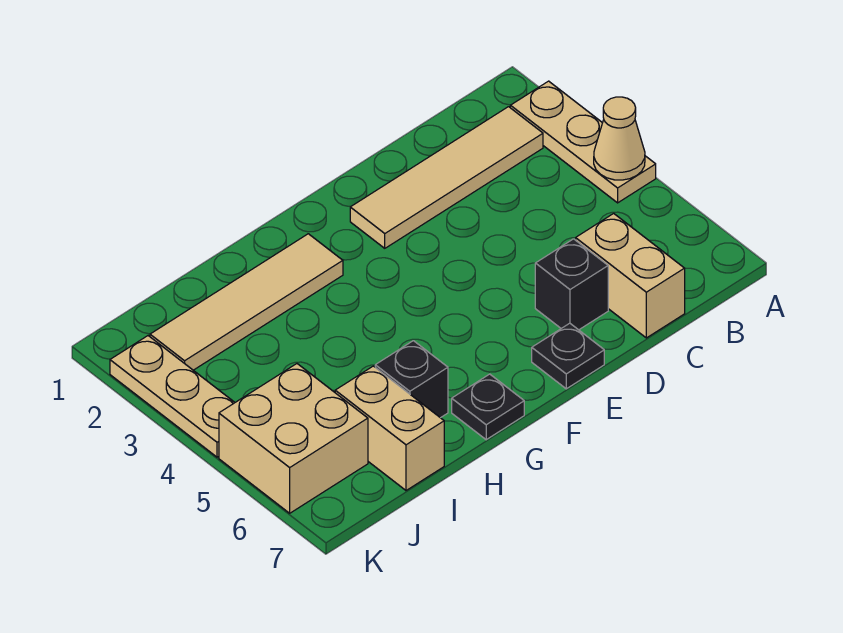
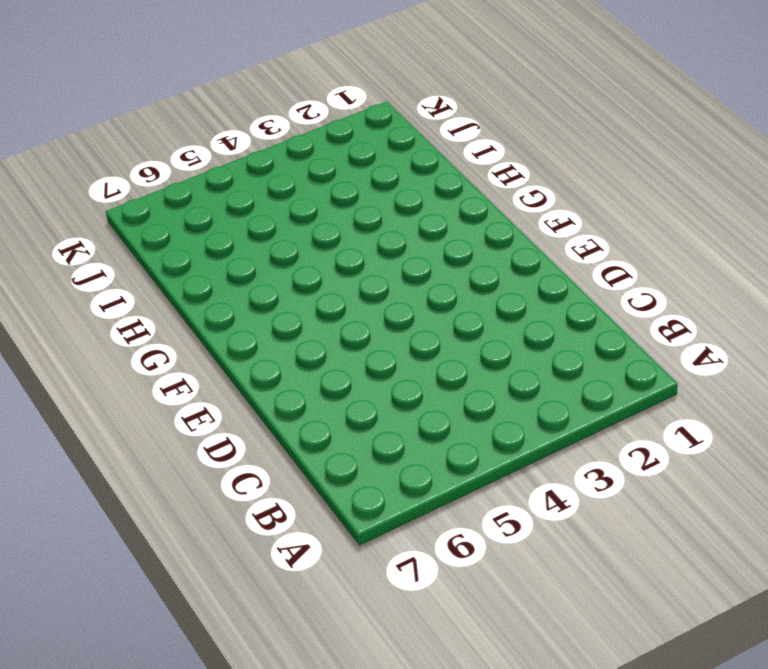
none -> tan 1x3 plate [510,81,656,203]
none -> tan 1x4 tile [350,107,543,248]
none -> tan 1x2 brick [576,213,685,338]

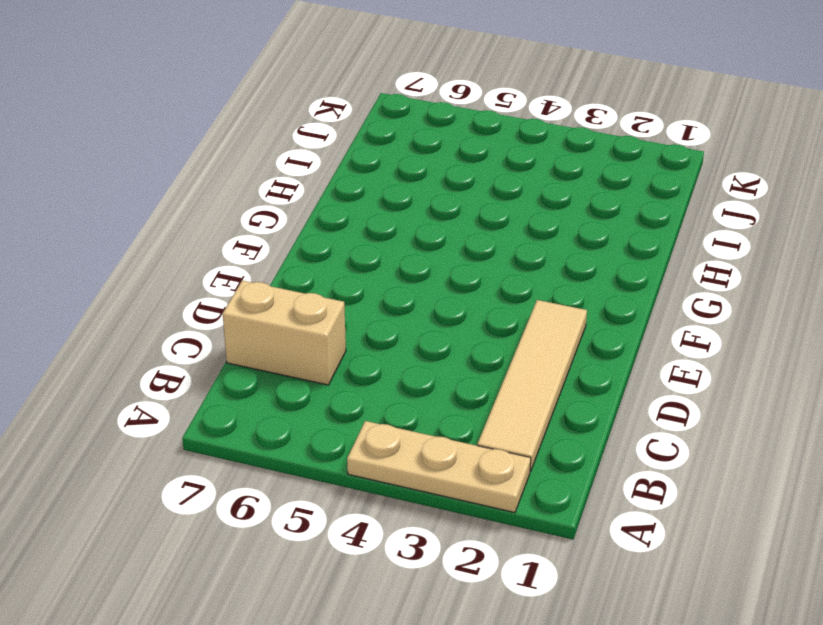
none -> black 1x1 brick [535,239,608,330]
none -> black 1x1 plate [532,323,604,389]
none -> tan 1x4 tile [150,234,343,370]

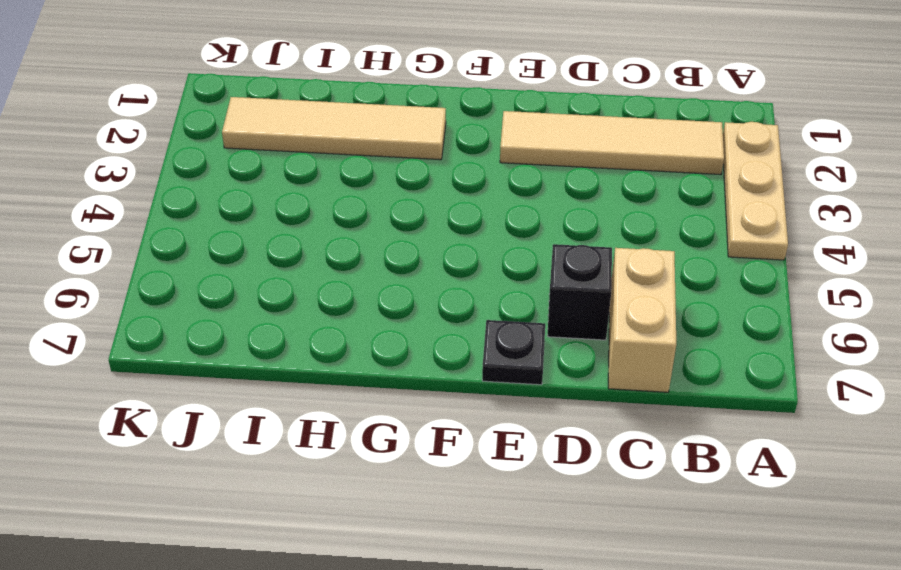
none -> black 1x1 plate [452,374,524,440]
none -> black 1x1 brick [375,341,448,418]
none -> tan 1x2 brick [335,366,444,490]

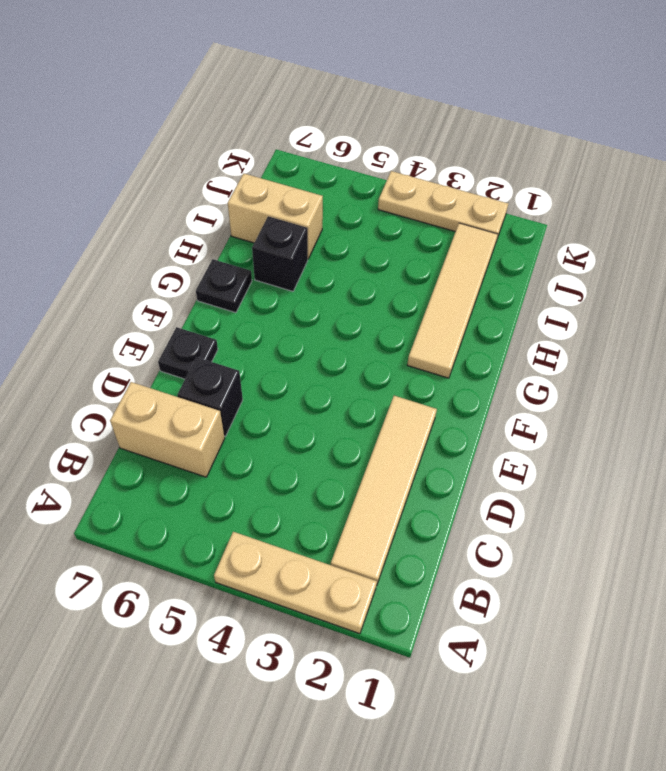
none -> tan 2x2 brick [219,364,368,513]
none -> tan 1x1 cone [594,97,645,180]

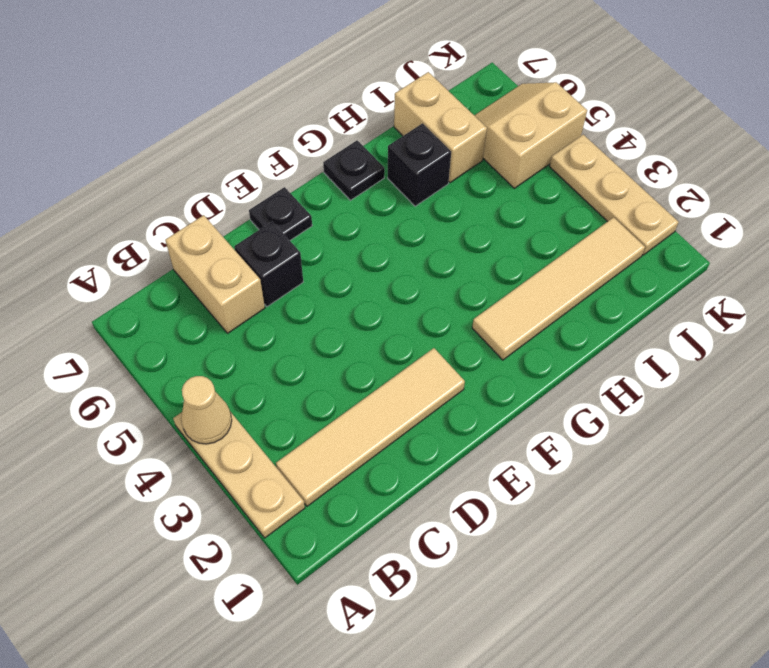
tan 2x2 slope [474,82,587,188] -> tan 2x2 brick [219,364,368,513]

